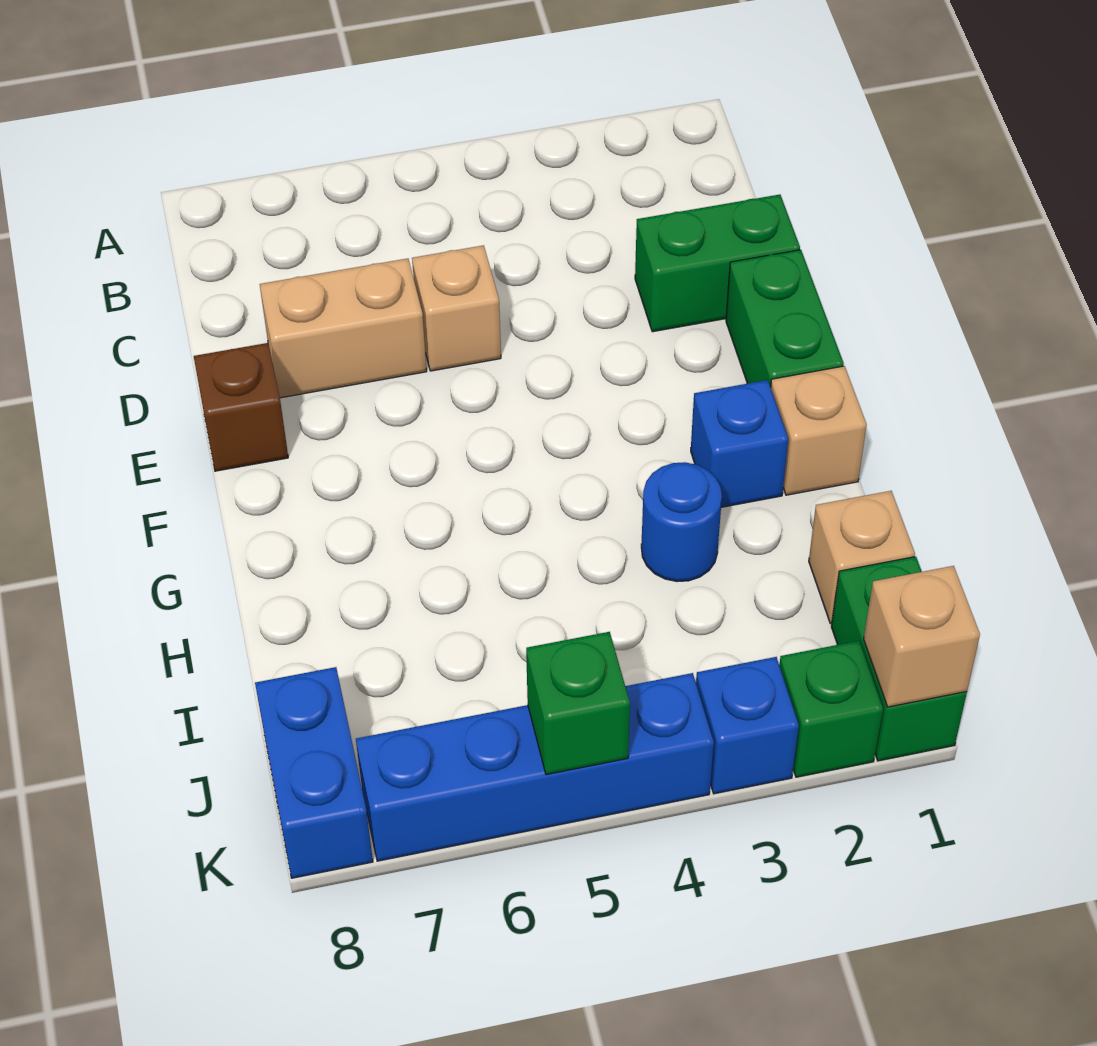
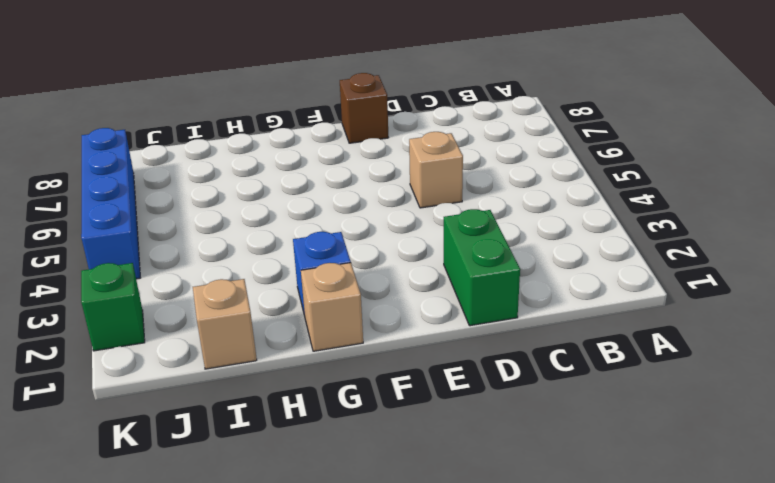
none -> tan 1x2 brick [260,259,427,398]
none -> green 1x2 brick [726,250,844,387]
none -> blue 1x1 round brick [641,462,722,582]

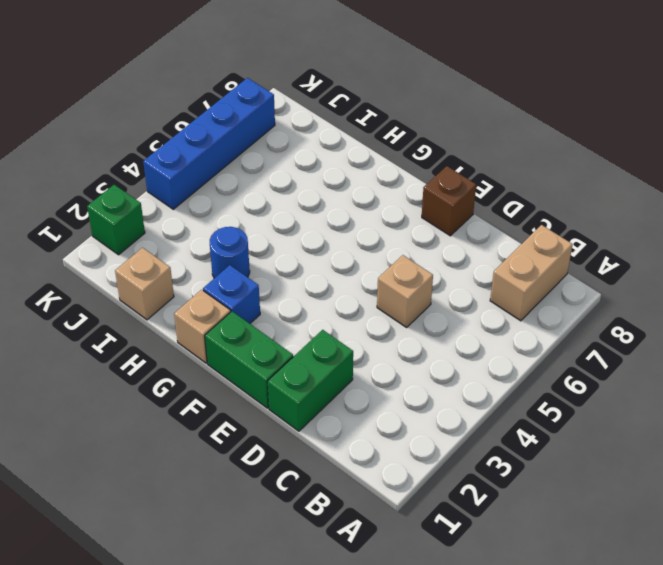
tan 1x2 brick [490,225,572,321] -> tan 1x2 brick moved to [260,259,427,398]
none -> green 1x2 brick [831,557,967,761]
none -> blue 1x2 brick [255,667,373,878]
none -> blue 1x1 brick [696,657,799,794]

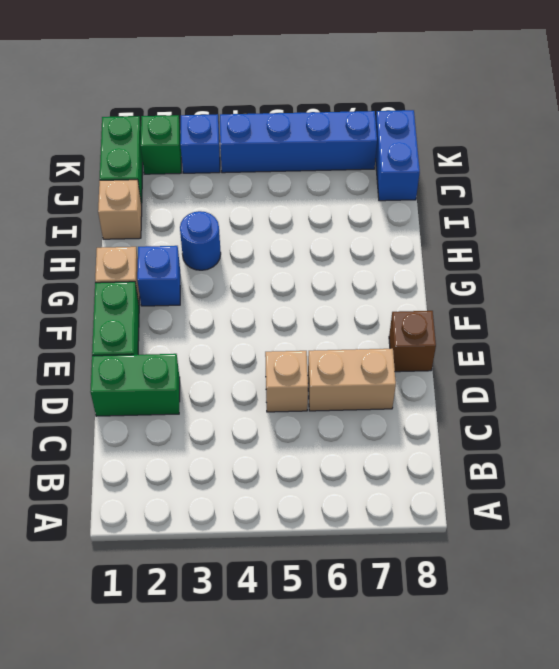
none -> tan 1x1 brick [864,566,980,707]
none -> green 1x1 brick [526,632,630,775]

